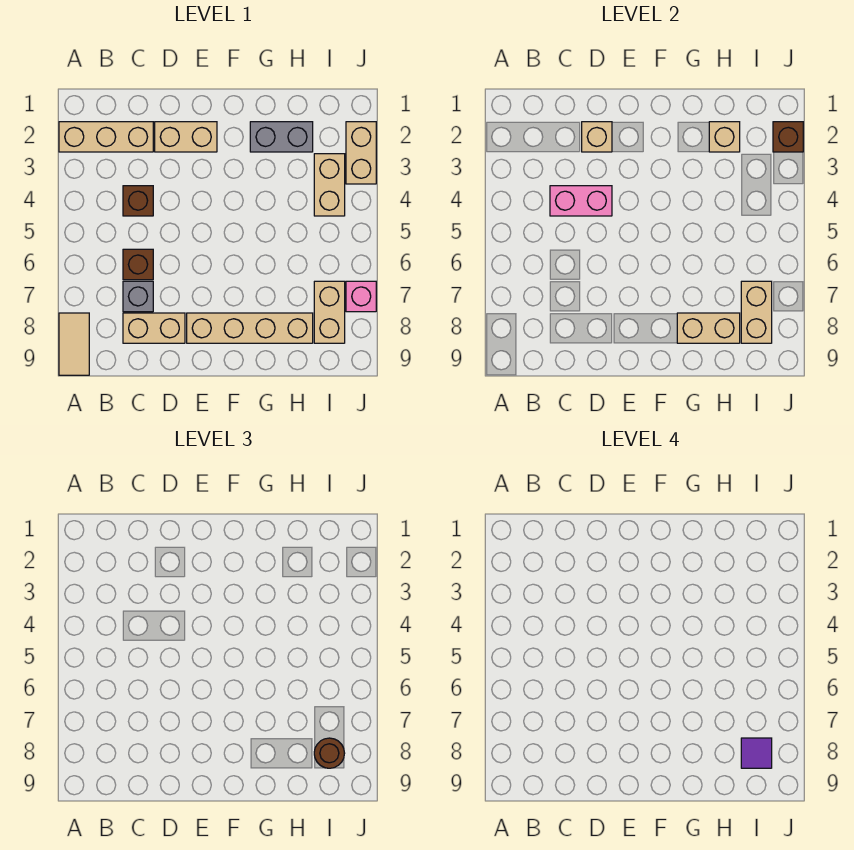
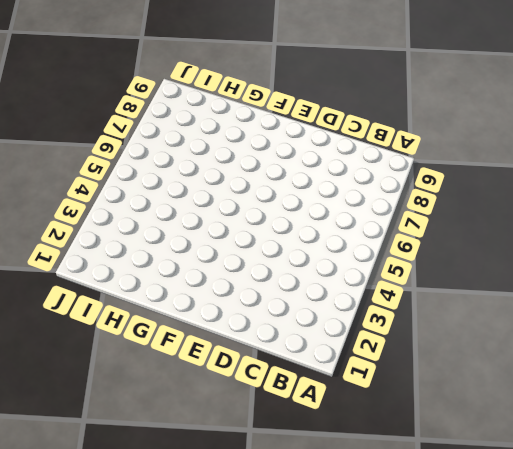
none -> tan 1x3 brick [59,122,153,152]
none -> tan 1x2 tile [59,313,89,375]
none -> brown 1x1 brick [123,186,153,216]

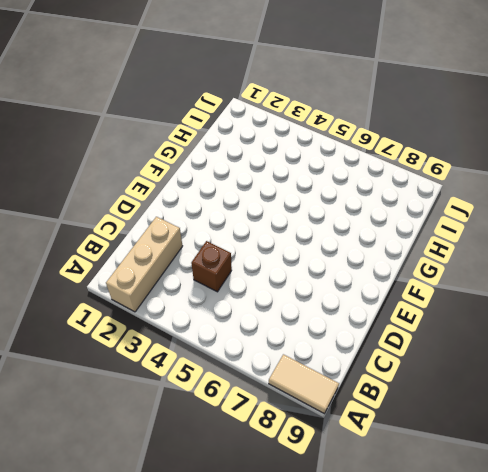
none -> brown 1x1 brick [123,249,153,280]
none -> grey 1x1 brick [123,281,153,312]
none -> tan 1x2 brick [123,313,185,343]

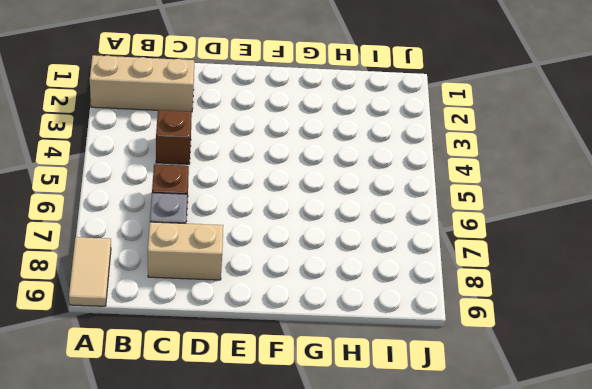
none -> tan 1x2 brick [155,122,217,152]
none -> tan 1x4 brick [187,313,313,343]
none -> grey 1x2 brick [250,122,313,152]

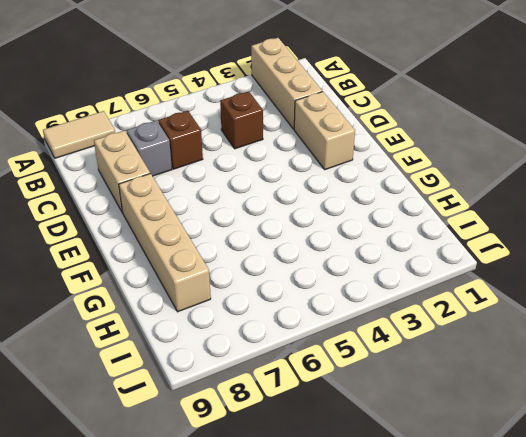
none -> grey 1x2 brick [250,122,313,152]
none -> tan 1x2 brick [314,154,345,216]
none -> tan 1x2 brick [314,281,345,343]

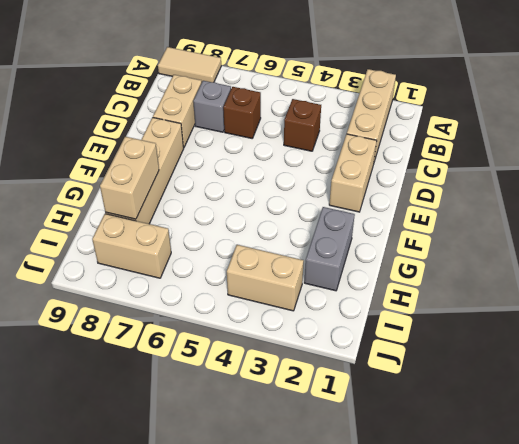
none -> tan 1x2 brick [346,122,376,184]
none -> pink 1x1 brick [346,281,376,312]
none -> pink 1x2 brick [550,186,612,216]

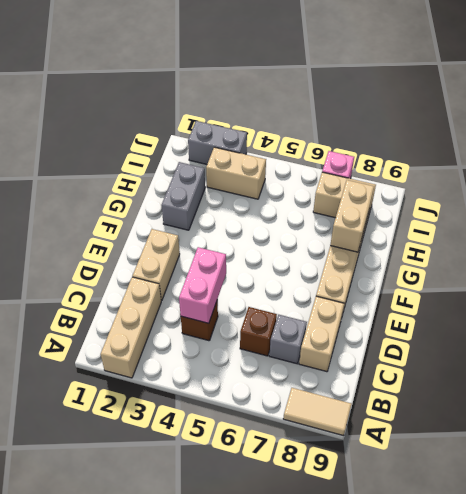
grey 1x2 brick [188,121,247,164] -> tan 1x2 brick [346,122,376,184]
none -> tan 1x1 brick [582,122,612,152]
none -> tan 1x1 brick [709,122,740,152]
none -> tan 1x2 brick [741,281,772,343]

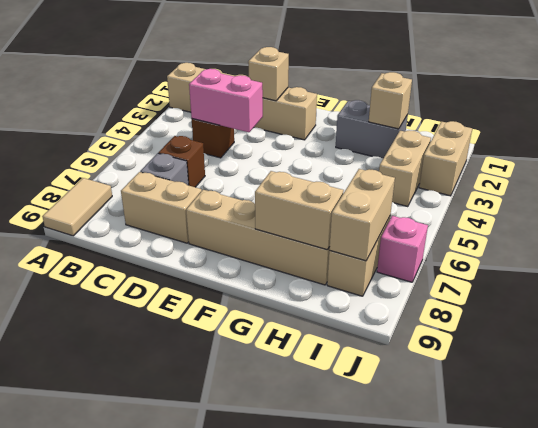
none -> brown 1x1 brick [773,122,803,152]
none -> brown 1x1 round brick [314,738,345,768]
none -> purple 1x1 tile [741,738,772,768]

